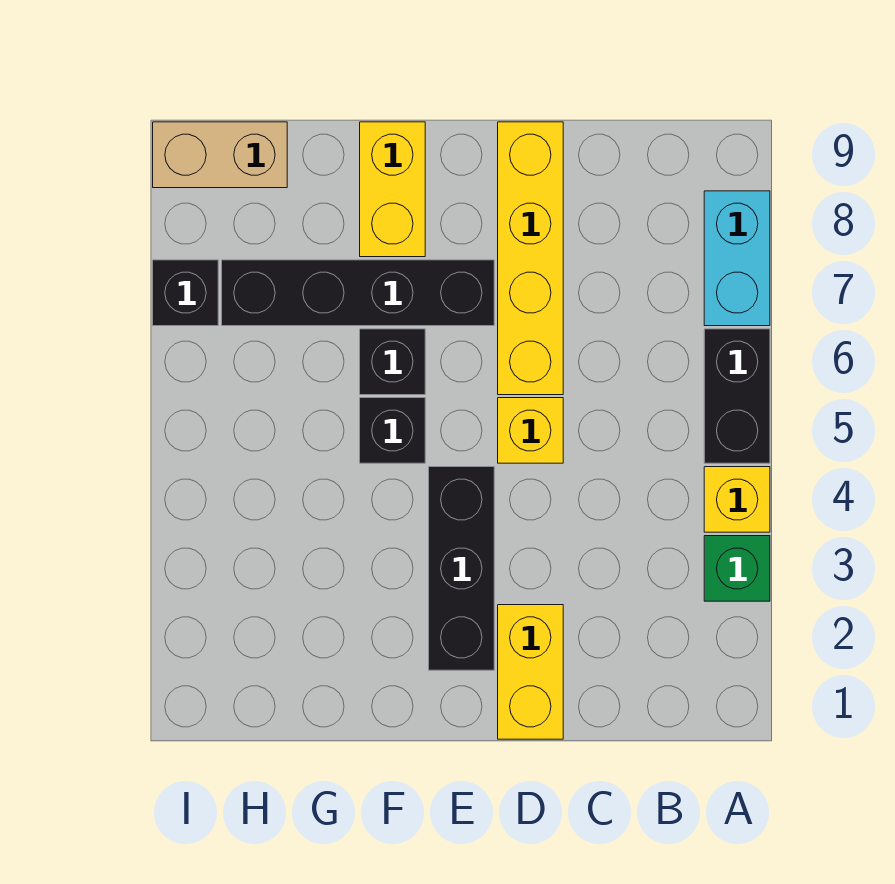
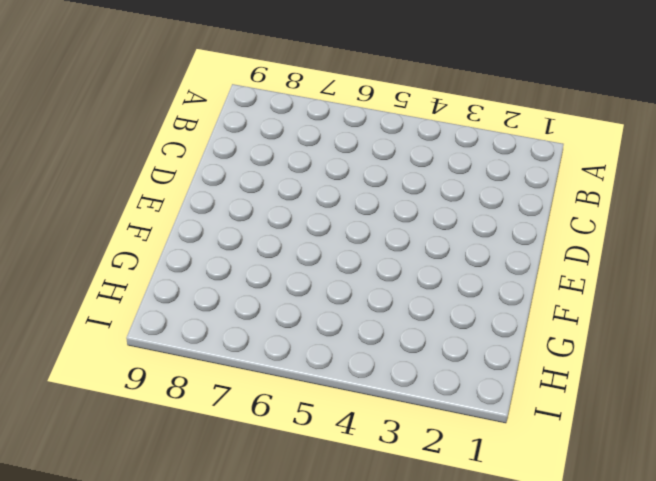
none -> green 1x1 brick [704,536,770,601]
none -> yellow 1x1 brick [704,467,770,532]
none -> black 1x2 brick [704,329,770,463]

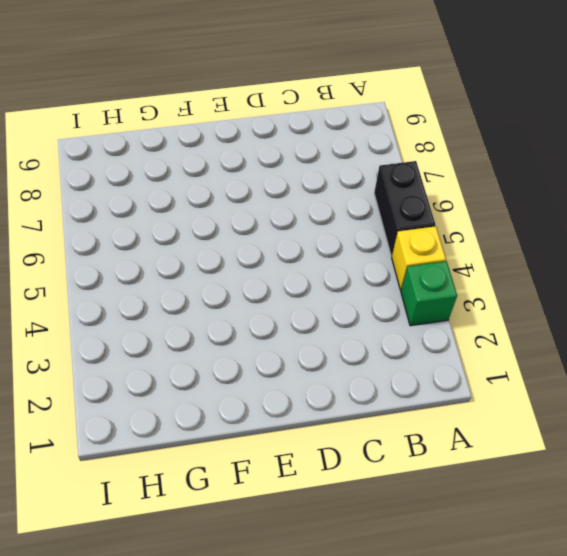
none -> cyan 1x2 brick [704,191,770,326]
none -> yellow 1x2 brick [498,605,563,739]
none -> yellow 1x1 brick [498,398,563,463]

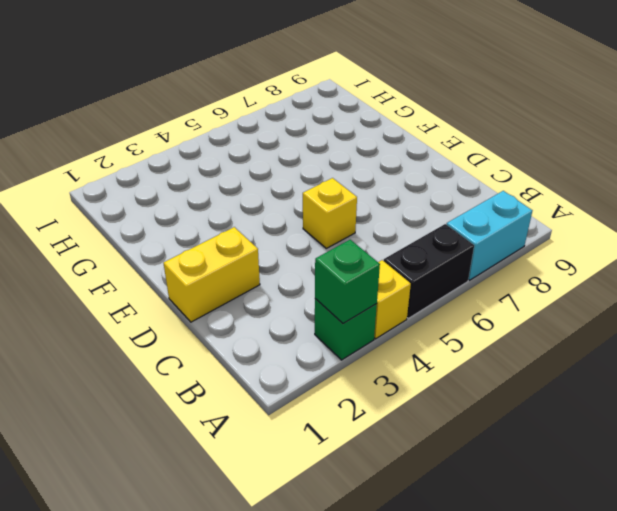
green 1x1 brick [315,240,380,324] -> none
none -> yellow 1x4 brick [498,122,563,395]
none -> black 1x3 brick [429,467,494,670]
none -> black 1x4 brick [222,260,494,326]

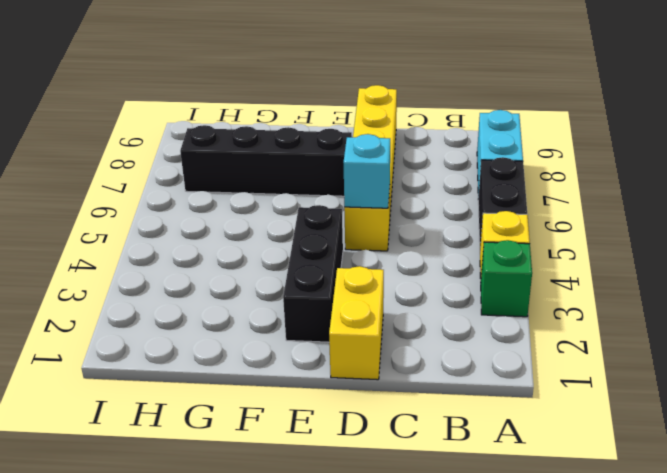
cyan 1x1 brick [344,134,390,208] -> none
none -> black 1x1 brick [360,398,425,463]
none -> black 1x1 brick [360,329,425,395]
none -> yellow 1x2 brick [360,122,425,257]

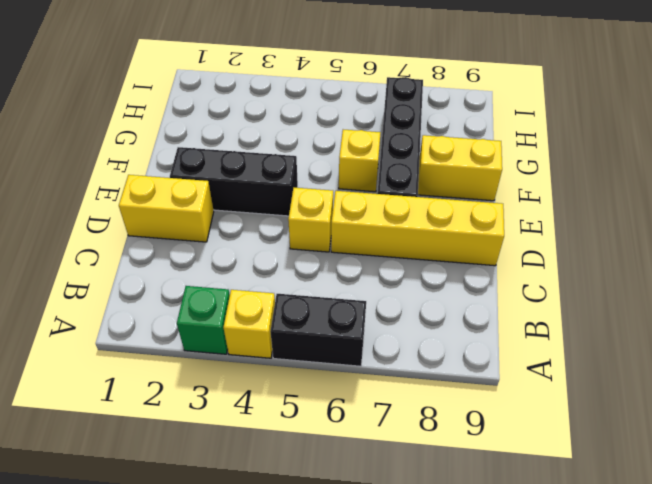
yellow 1x1 brick [339,130,380,192] -> black 1x1 brick [360,329,425,395]
none -> cyan 1x2 brick [704,191,770,326]
none -> black 1x1 brick [360,398,425,463]
none -> tan 1x2 brick [153,122,287,188]

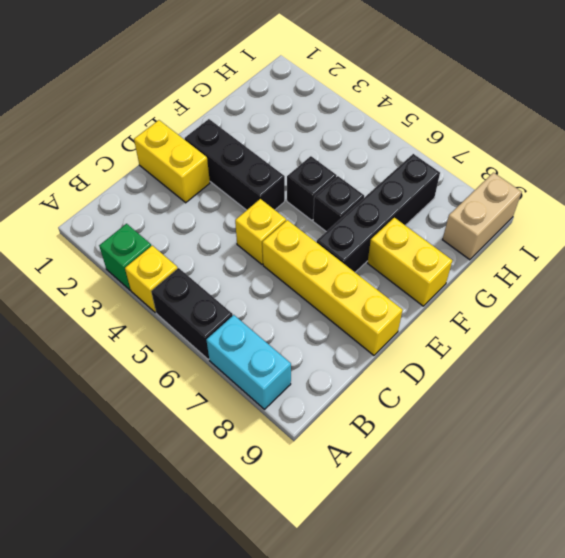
none -> black 1x1 brick [153,260,218,326]

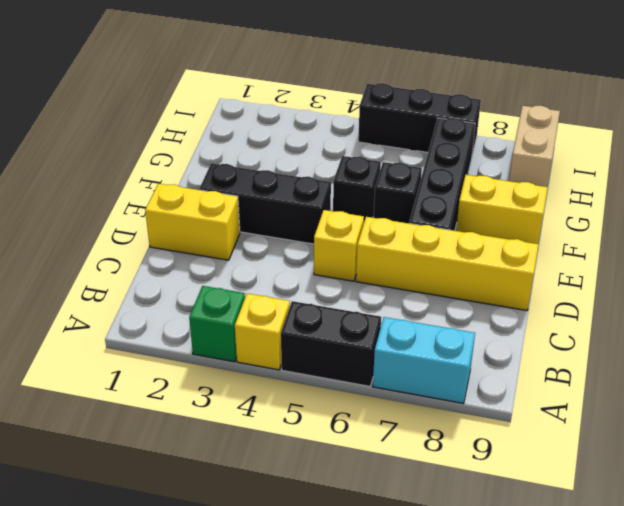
black 1x3 brick [358,83,481,159] -> black 1x1 brick [153,260,218,326]

